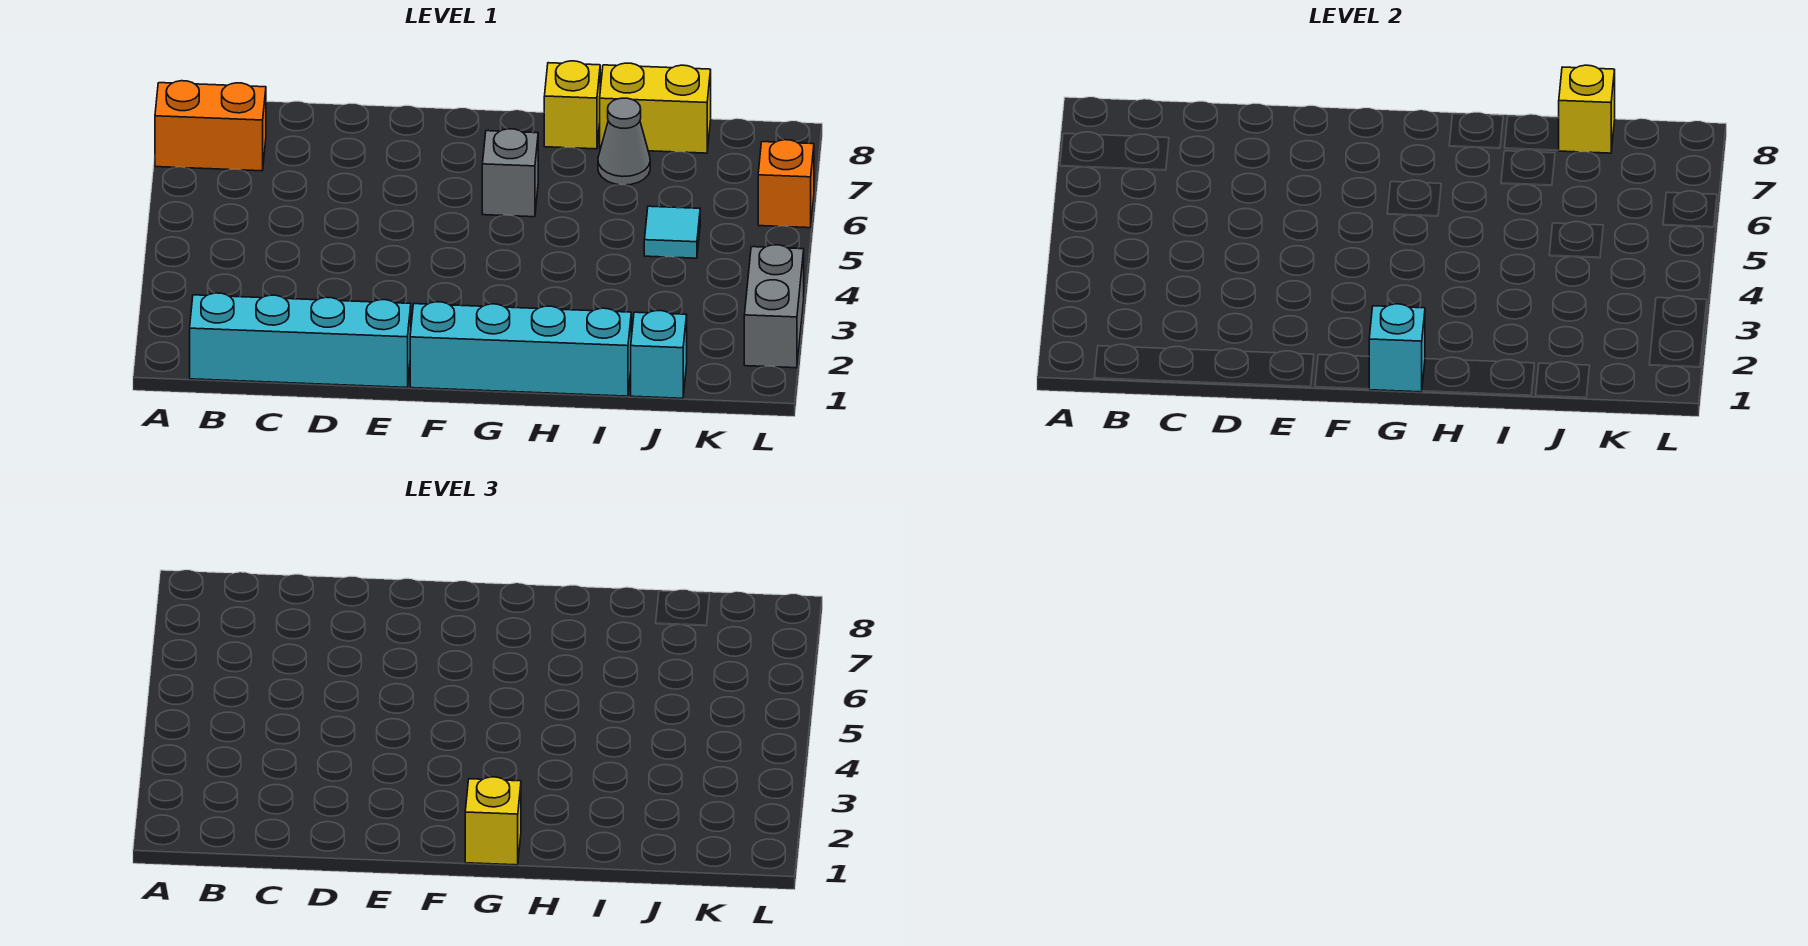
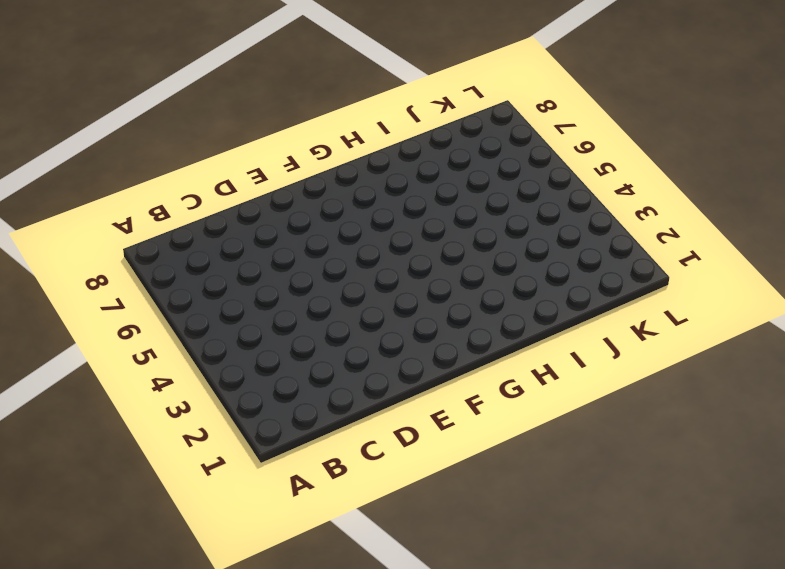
none -> orange 1x2 brick [155,81,266,171]
none -> cyan 1x4 brick [190,293,411,388]
none -> cyan 1x4 brick [410,302,631,396]

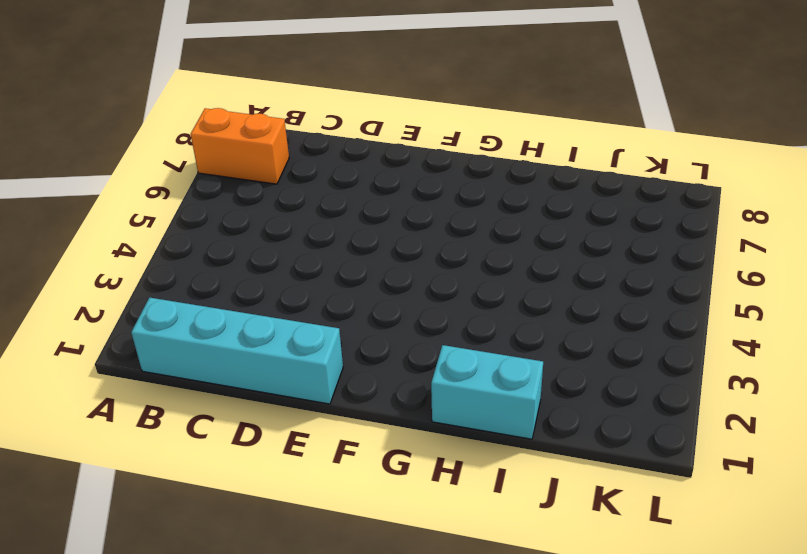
cyan 1x2 brick [431,345,543,439] -> cyan 1x4 brick [410,302,631,396]
none -> grey 1x1 brick [482,129,538,217]
none -> yellow 1x1 brick [544,61,600,149]
none -> grey 1x1 cone [598,98,650,185]

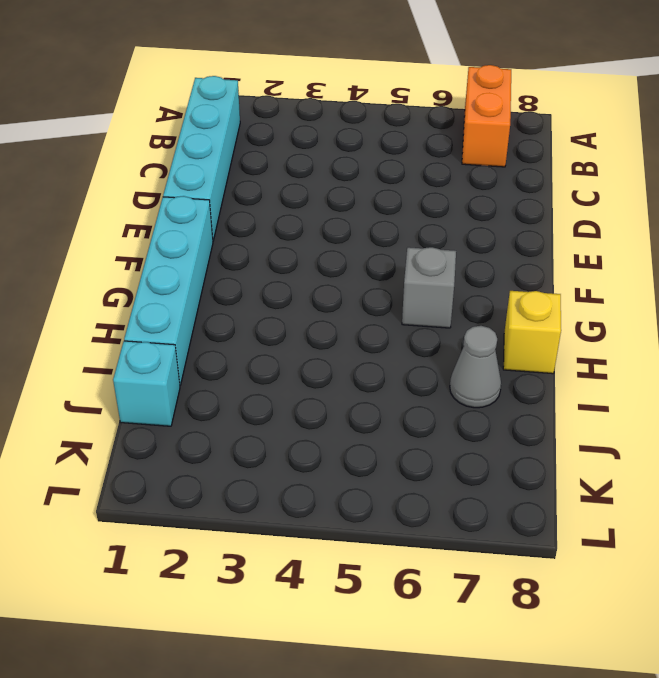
none -> yellow 1x2 brick [600,63,711,153]
none -> cyan 1x1 tile [644,206,700,258]
none -> grey 1x2 brick [744,245,804,368]

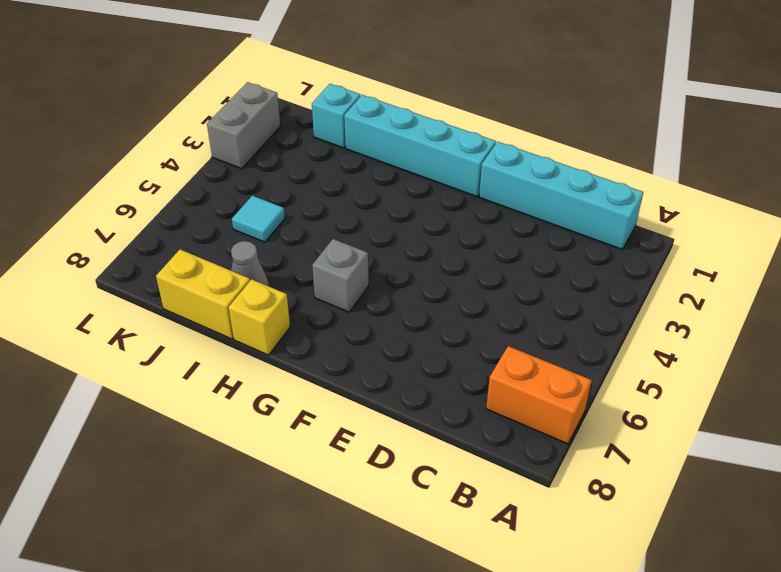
none -> orange 1x1 brick [758,140,814,228]
none -> cyan 1x1 brick [1369,304,1425,392]
none -> yellow 1x1 brick [1558,65,1615,153]

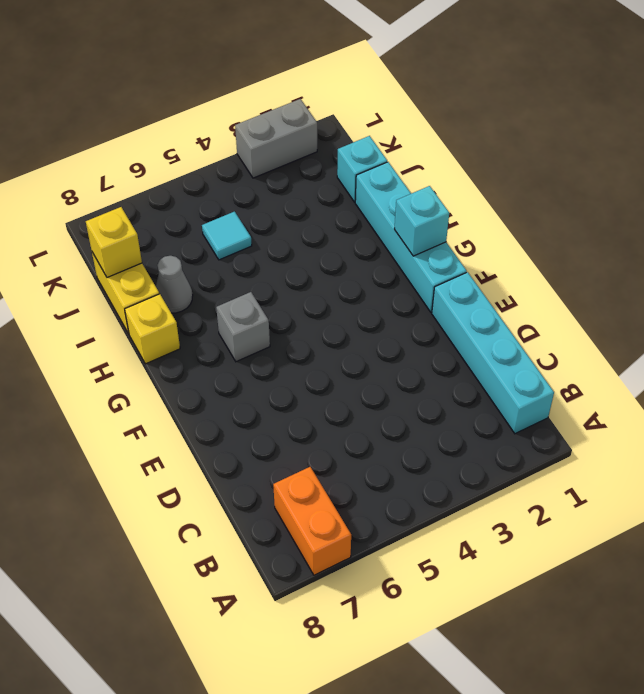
none -> orange 1x1 brick [758,140,814,228]
none -> yellow 1x1 brick [465,777,521,865]

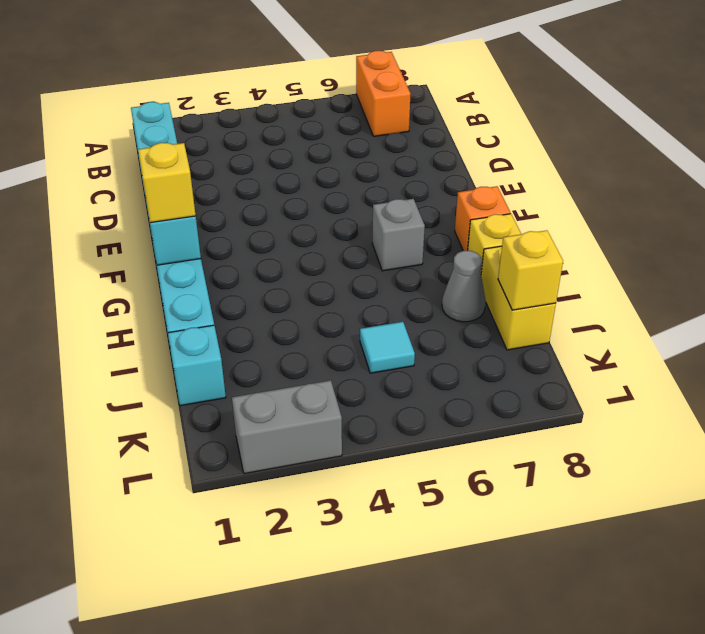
orange 1x1 brick [455,186,510,251] -> orange 1x1 brick moved to [758,140,814,228]

